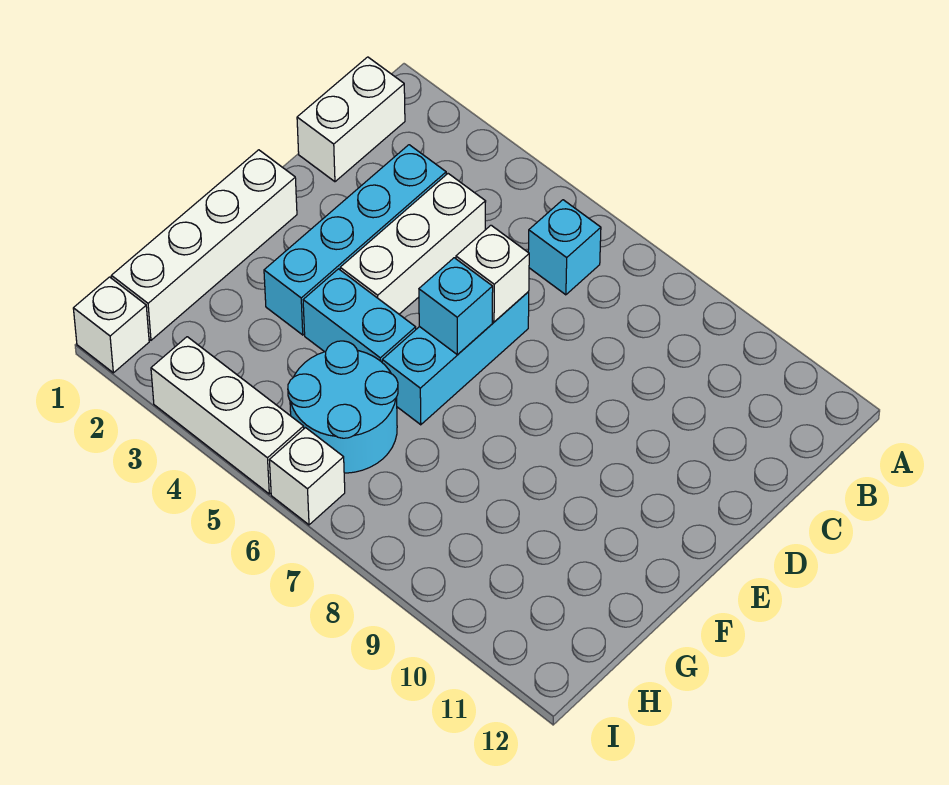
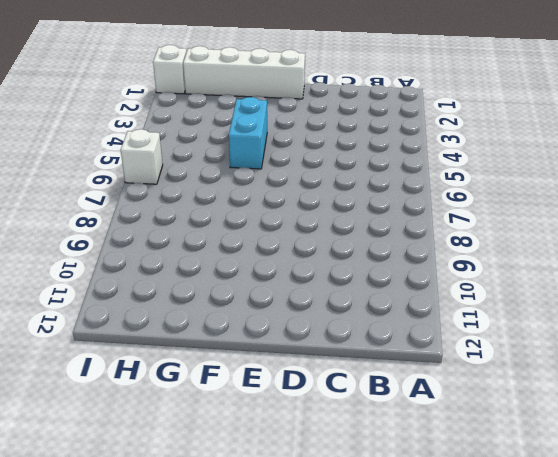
none -> white 1x2 brick [297,57,405,182]
none -> cyan 1x1 brick [528,200,601,295]
none -> cyan 1x4 brick [264,145,446,335]

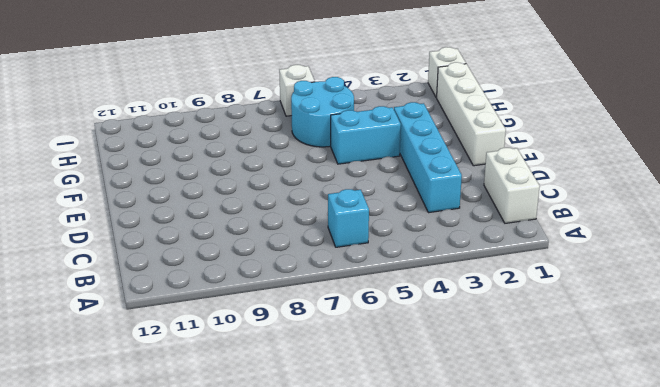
none -> white 1x3 brick [340,174,486,314]
none -> cyan 1x3 brick [382,291,529,425]
none -> white 1x3 brick [151,337,304,494]

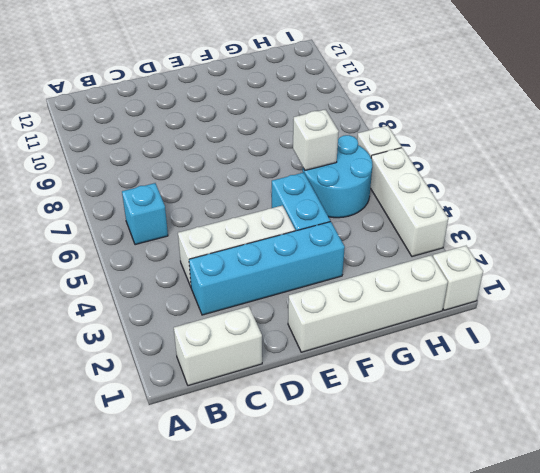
white 1x1 brick [293,109,339,170] -> white 1x1 brick moved to [456,225,529,322]
none -> cyan 1x3 brick [382,291,529,425]
none -> cyan 1x1 brick [419,258,493,354]

